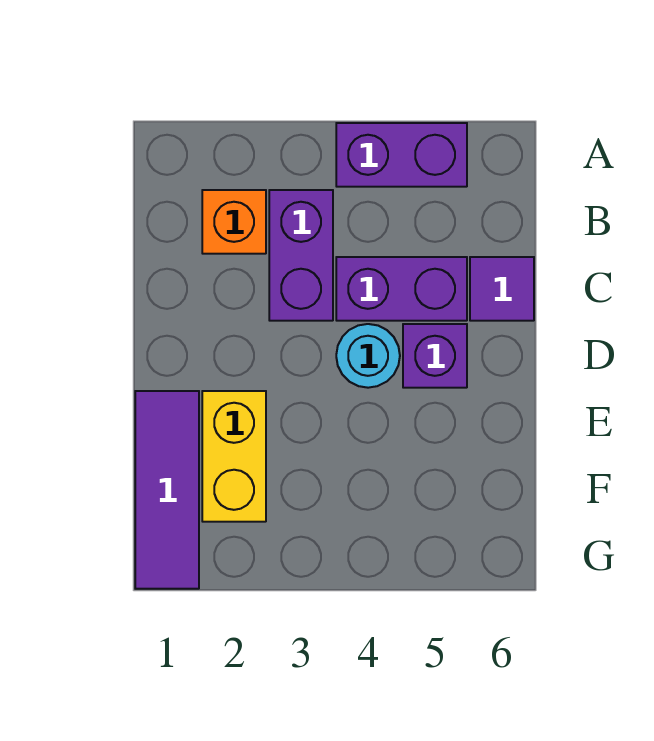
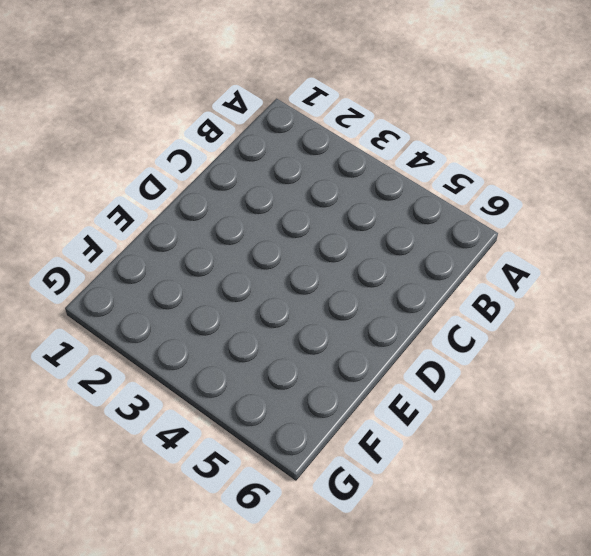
none -> purple 1x2 brick [336,123,467,187]
none -> orange 1x1 brick [202,190,266,254]

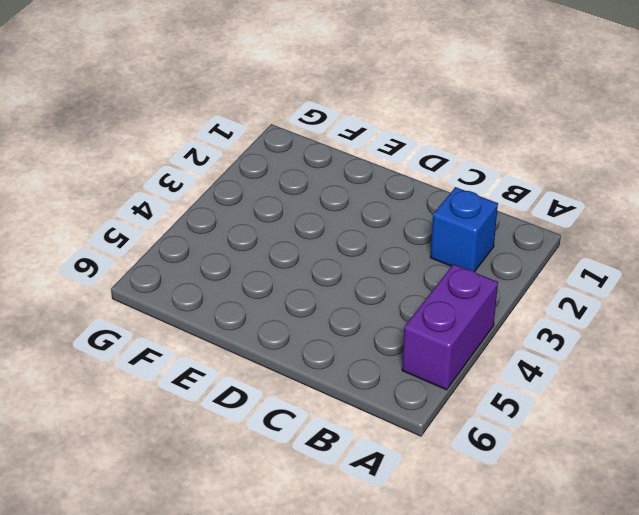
blue 1x1 brick [430,187,498,272] -> orange 1x1 brick [202,190,266,254]
none -> purple 1x2 brick [269,190,333,321]
none -> purple 1x2 brick [336,257,467,321]

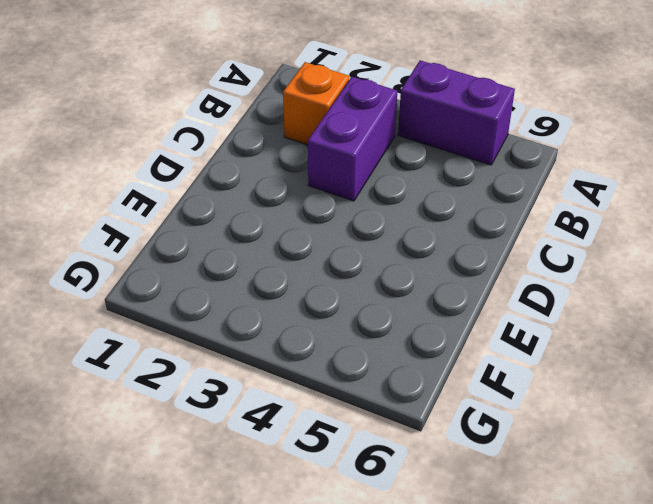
none -> purple 1x2 brick [336,257,467,321]
none -> purple 1x1 tile [470,257,534,321]

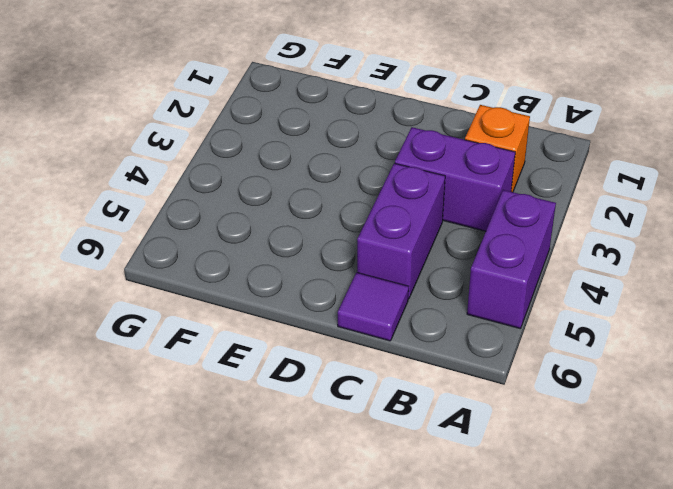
none -> cyan 1x1 round brick [336,324,400,388]
none -> purple 1x1 brick [403,324,467,388]

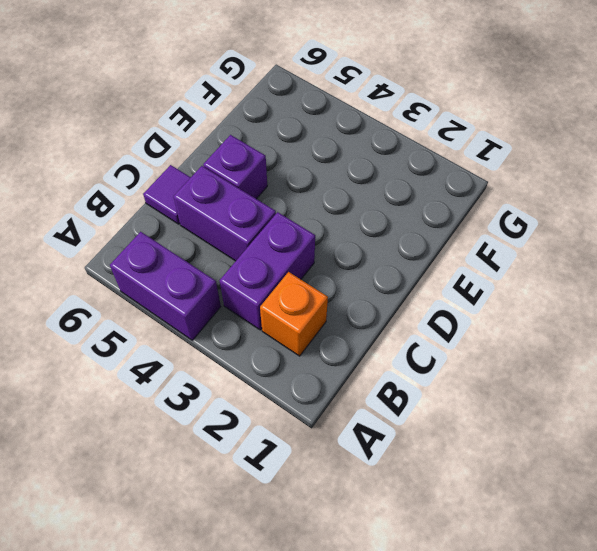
none -> cyan 1x1 round brick [336,324,400,388]
none -> purple 1x3 tile [135,391,199,589]

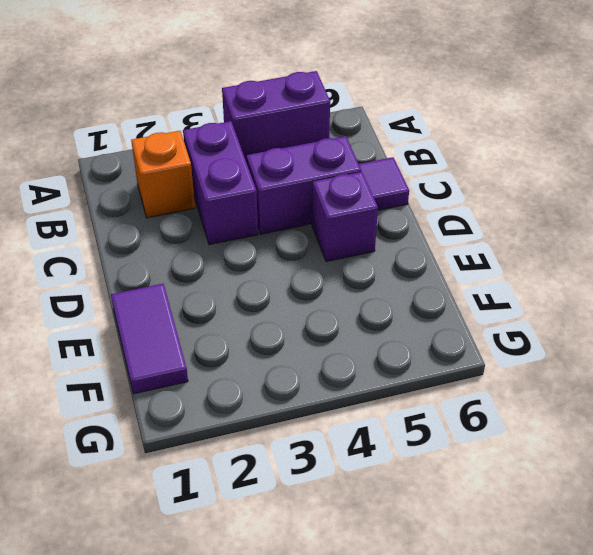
purple 1x2 tile [111,284,188,394] -> purple 1x3 tile [135,391,199,589]
none -> cyan 1x1 round brick [336,324,400,388]
none -> yellow 1x2 brick [202,391,266,522]

